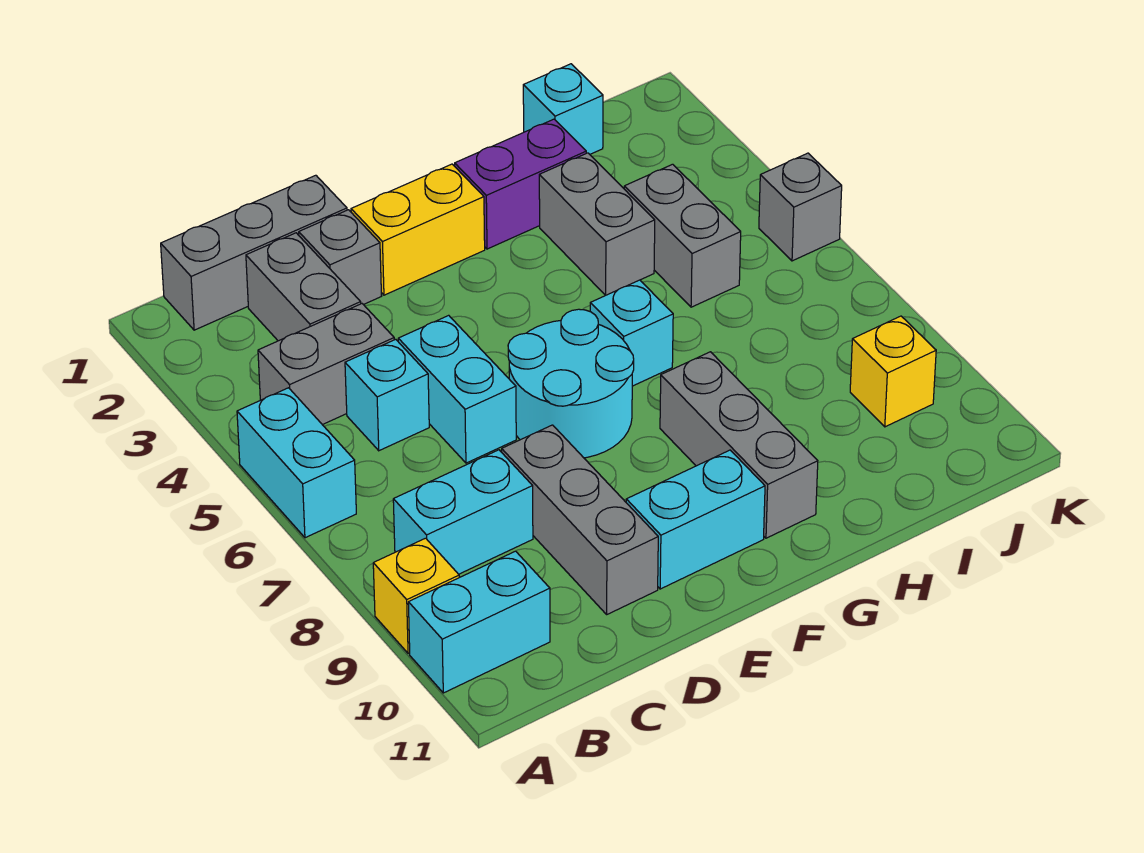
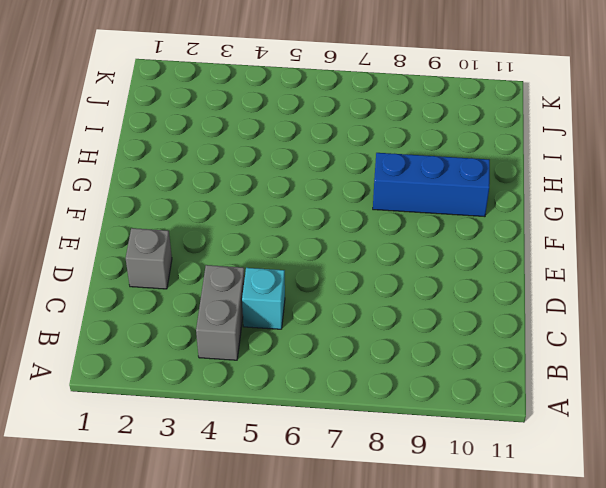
blue 1x3 brick [373,153,490,217] -> grey 1x3 brick [660,352,818,538]
none -> cyan 1x2 brick [237,388,356,538]
none -> yellow 1x1 brick [373,538,459,653]
none -> cyan 1x2 brick [408,551,550,693]

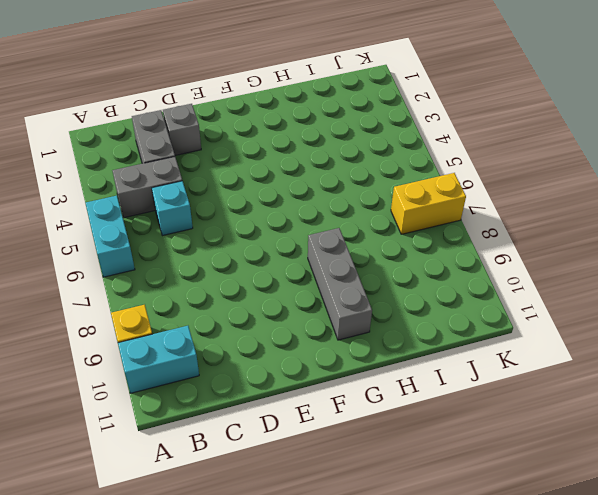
yellow 1x2 brick [391,173,466,234] -> yellow 1x2 brick moved to [351,164,485,295]
none -> grey 1x3 brick [161,175,347,330]
none -> cyan 1x2 brick [393,450,533,574]
none -> cyan 1x2 brick [398,315,516,463]

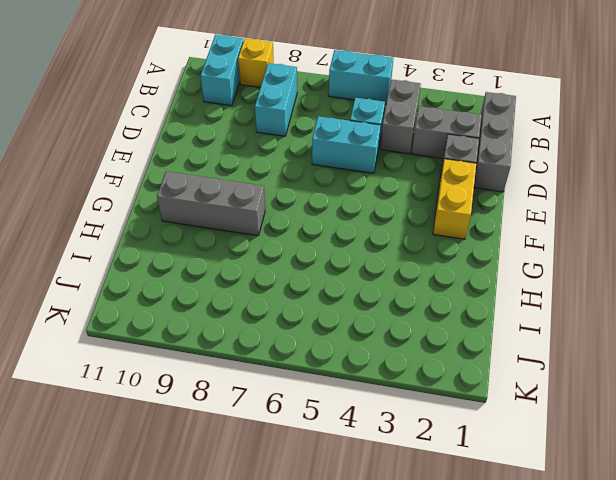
none -> grey 1x3 brick [502,425,658,614]
none -> cyan 2x2 round brick [508,309,634,458]
none -> cyan 1x2 brick [626,450,765,589]

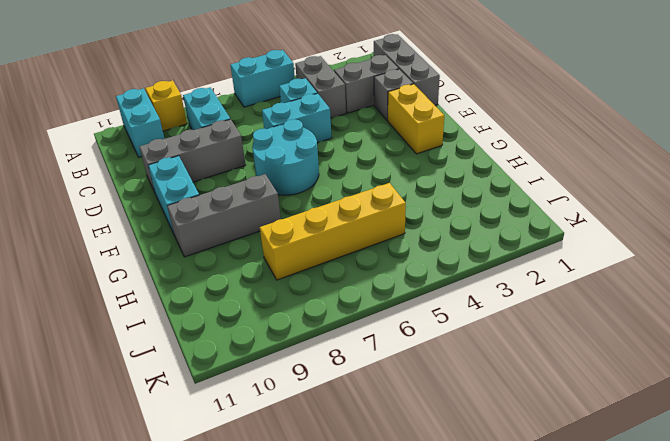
yellow 1x4 brick [260,183,406,280] -> grey 1x2 brick [624,164,741,307]
none -> purple 1x2 brick [455,119,586,249]
none -> cyan 1x1 brick [590,280,673,386]
none -> grey 1x2 brick [539,153,655,295]

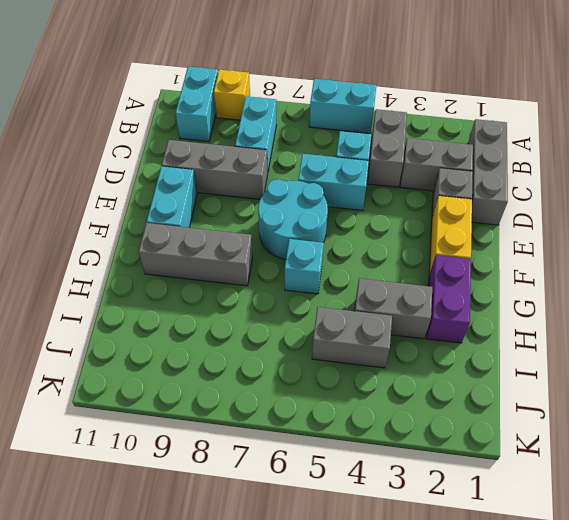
none -> cyan 1x1 brick [523,64,603,154]
none -> yellow 1x1 brick [850,316,936,427]
none -> grey 1x1 brick [759,153,842,261]

